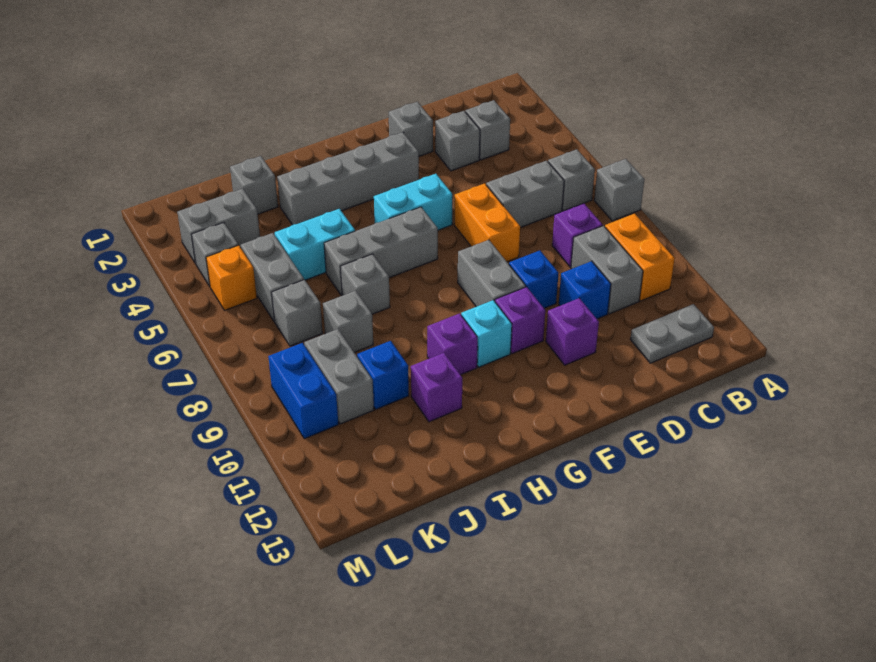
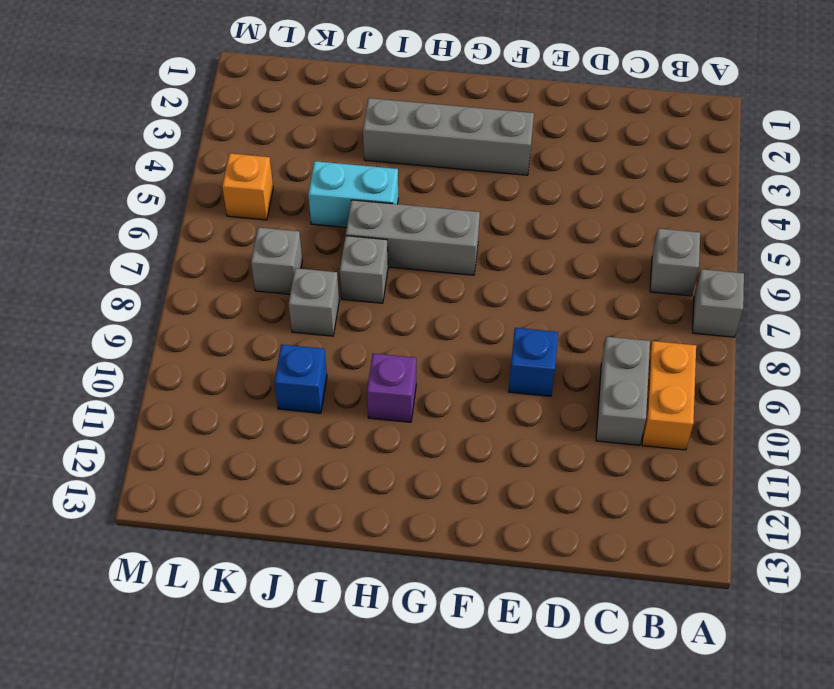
none -> grey 1x2 plate [630,304,714,363]
none -> grey 1x1 brick [465,100,510,160]
none -> grey 1x2 brick [486,161,564,228]
none -> purple 1x1 brick [552,203,603,267]

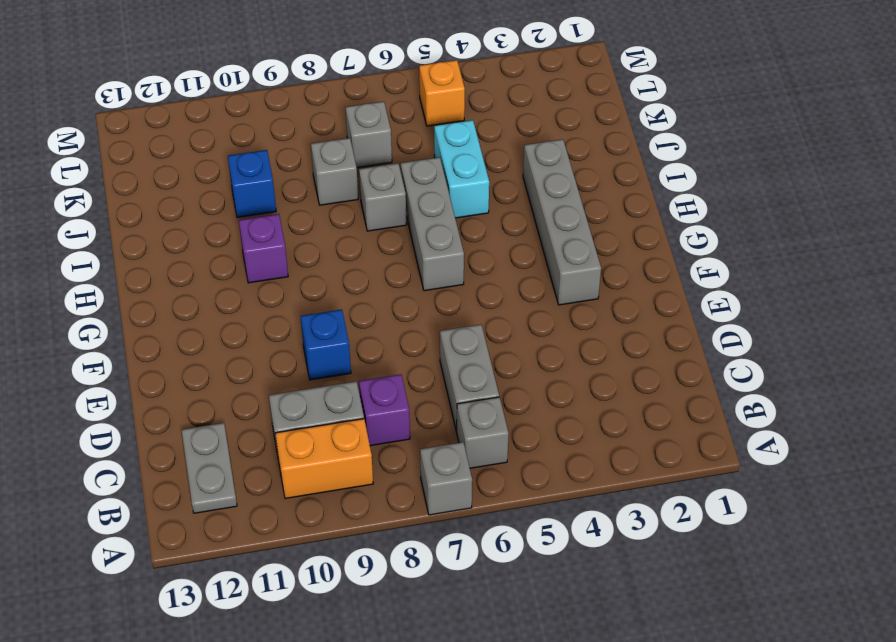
none -> grey 1x1 brick [465,100,510,160]
none -> grey 1x1 brick [435,111,480,171]
none -> blue 1x1 brick [559,261,611,319]
none -> grey 1x1 brick [389,102,433,156]

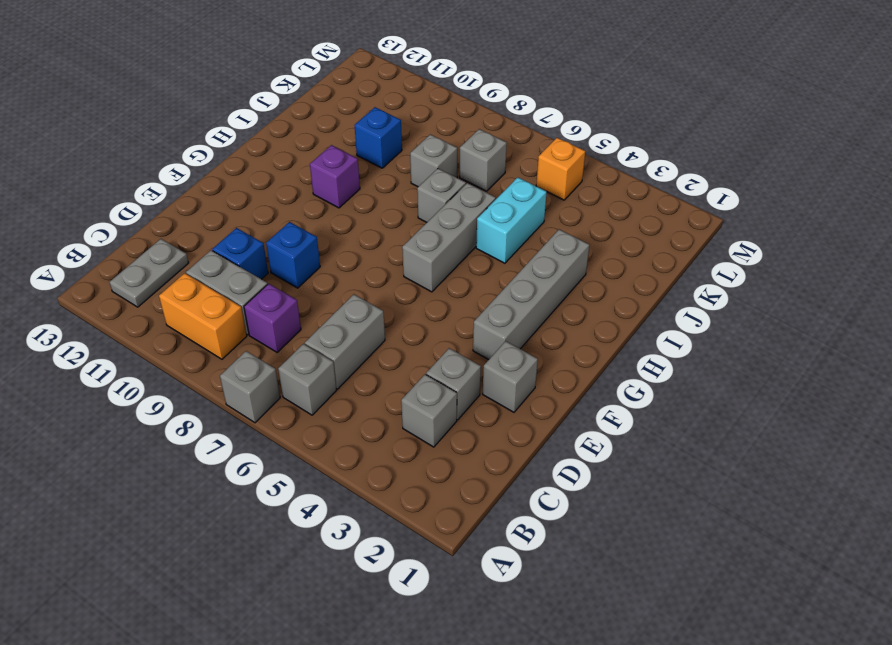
none -> orange 1x2 brick [454,183,520,262]
none -> purple 1x1 brick [546,298,599,365]
none -> cyan 1x2 brick [374,174,452,230]
none -> grey 1x2 brick [458,240,526,307]

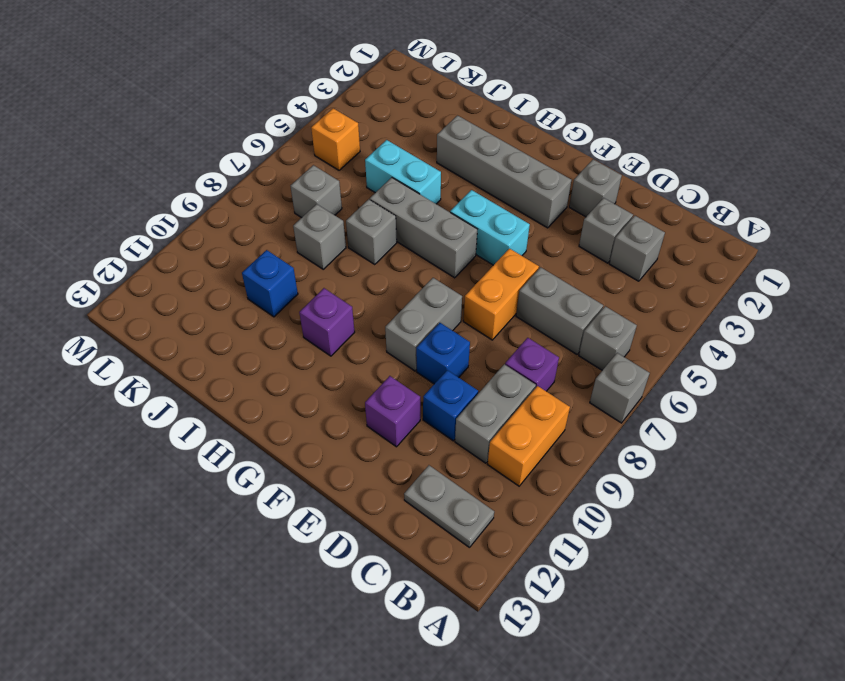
none -> purple 1x1 brick [495,287,545,354]
none -> cyan 1x1 brick [461,300,512,367]
none -> purple 1x1 brick [411,353,462,422]
none -> grey 1x1 brick [230,156,278,214]

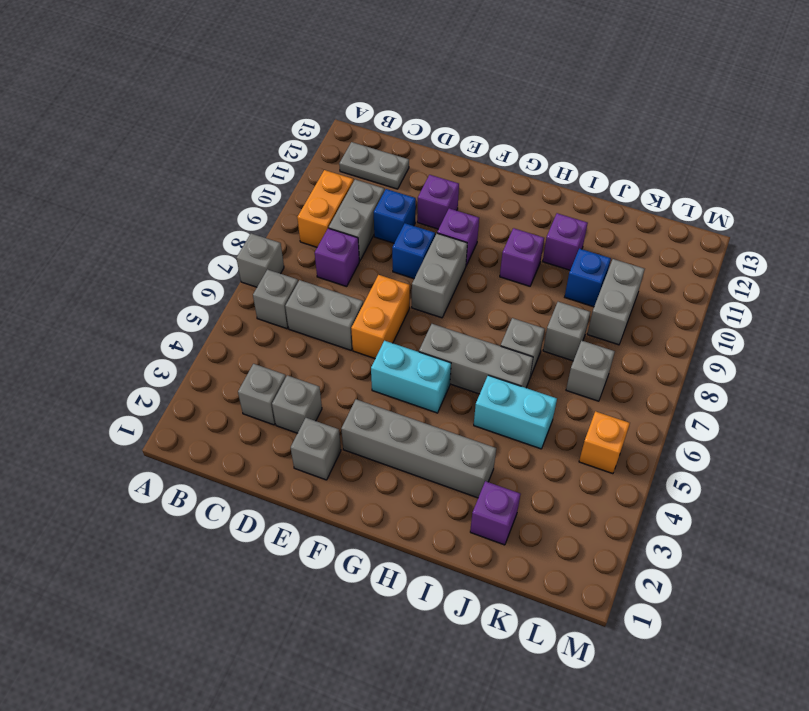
purple 1x1 brick [470,481,520,545] -> grey 1x1 brick [230,156,278,214]
none -> cyan 1x1 brick [461,300,512,367]
none -> grey 1x2 brick [177,189,260,264]
none -> grey 1x2 brick [241,233,304,322]
none -> grey 1x1 brick [192,223,238,286]

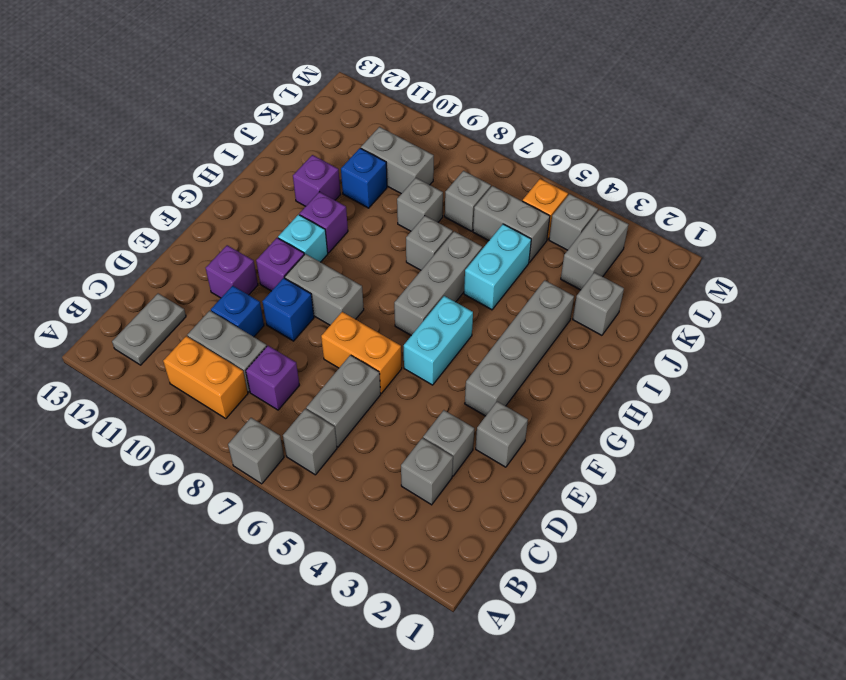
none -> blue 1x2 brick [268,343,338,439]

